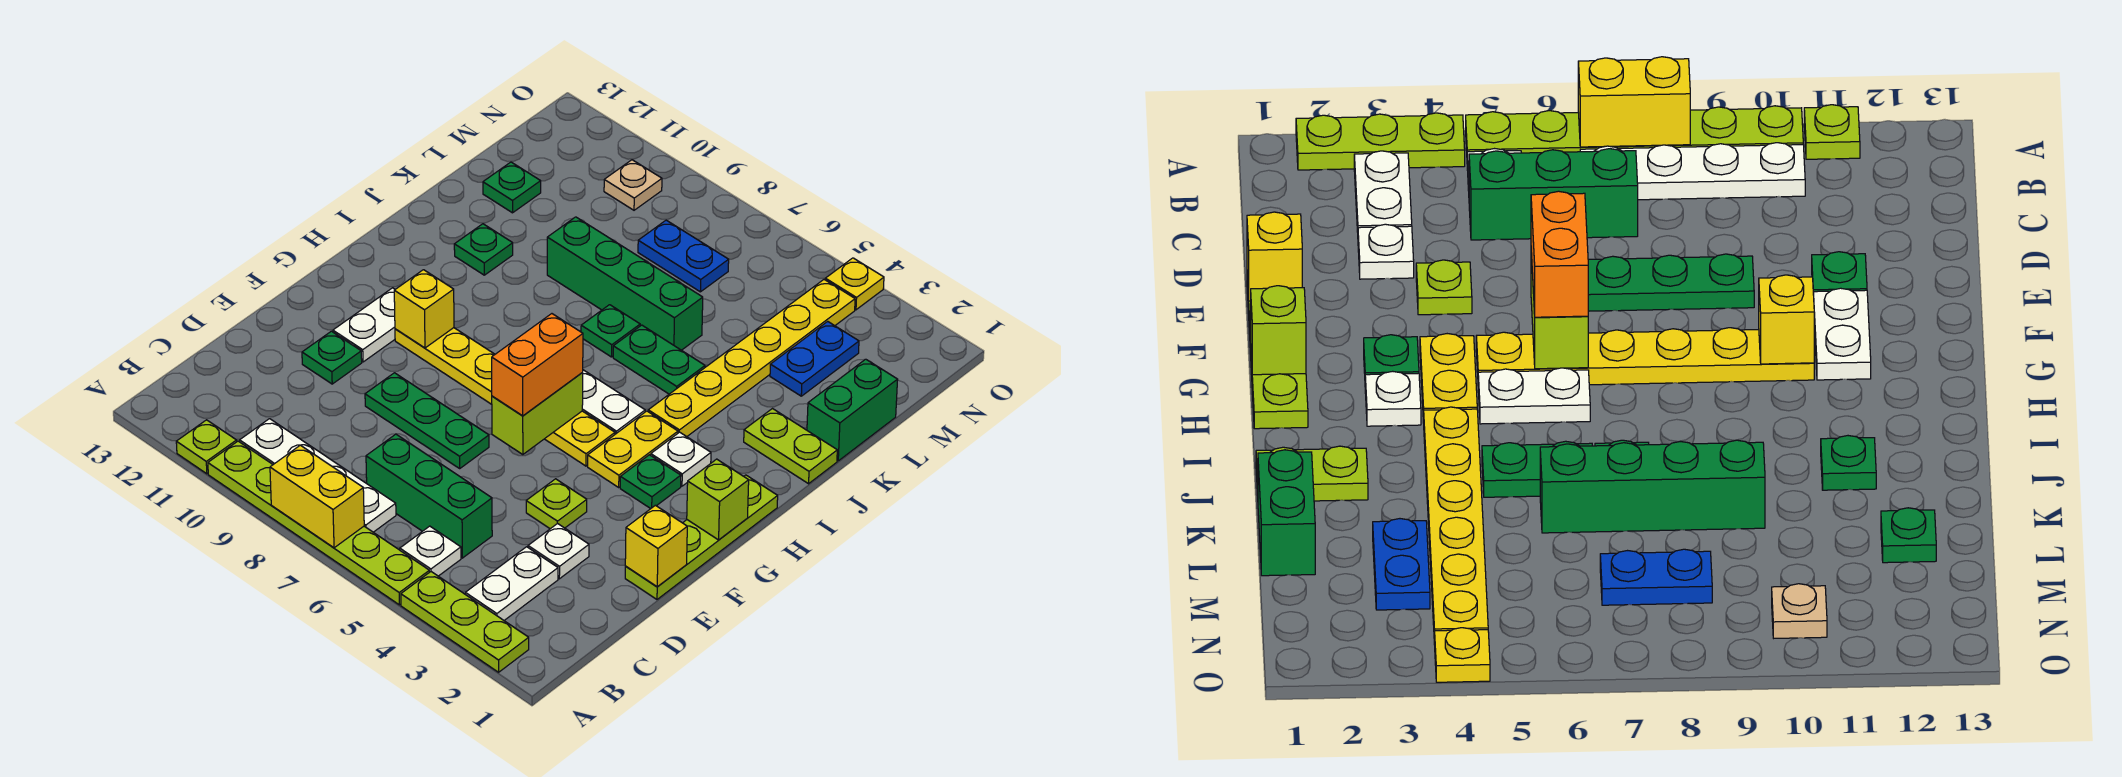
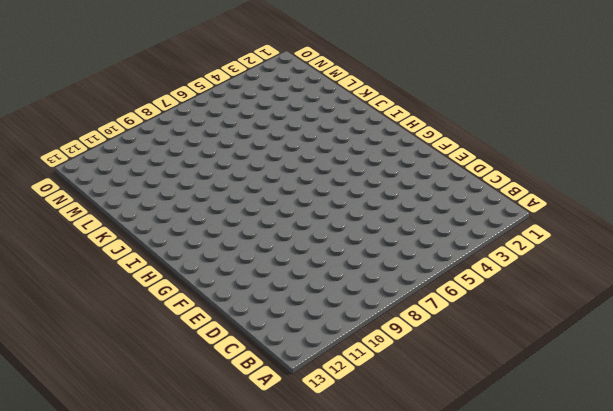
none -> lime 1x3 plate [401,572,529,672]
none -> lime 1x6 plate [208,441,429,605]
none -> lime 1x1 plate [176,420,237,474]
none -> white 1x2 plate [465,547,558,620]

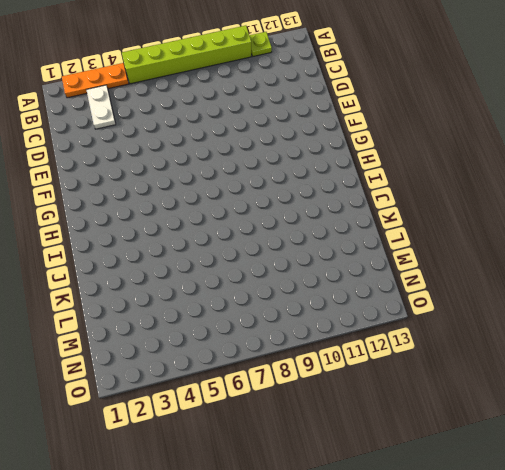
orange 1x3 plate [62,63,129,98] -> lime 1x3 plate [401,572,529,672]
lime 1x6 brick [122,25,251,84] -> lime 1x6 plate [208,441,429,605]
none -> white 1x1 plate [400,526,461,576]
none -> white 1x4 plate [240,419,396,532]
none -> green 1x3 brick [366,434,492,558]
none -> white 1x1 plate [528,523,589,579]

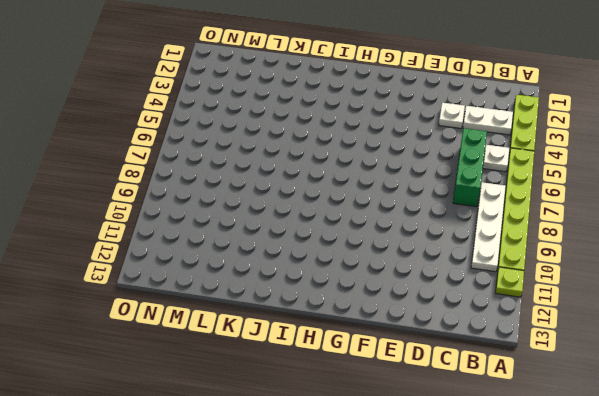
none -> lime 1x4 plate [625,475,778,599]
none -> lime 1x1 plate [526,479,587,529]
none -> green 1x3 plate [365,373,489,468]
none -> green 1x1 plate [302,331,362,384]

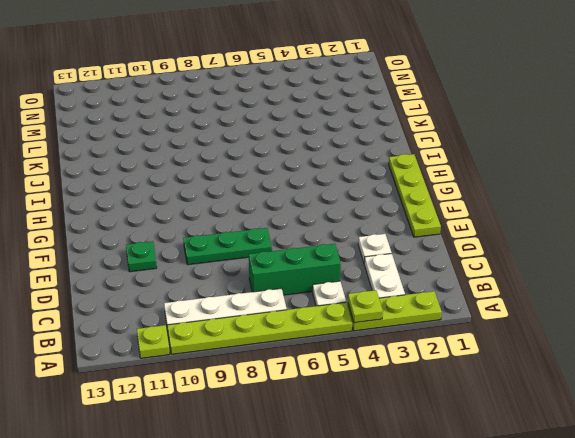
lime 1x1 plate [348,290,383,323] -> lime 1x1 plate moved to [526,479,587,529]
none -> white 1x2 plate [333,288,395,362]
none -> green 1x1 plate [620,455,681,509]
none -> yellow 1x2 plate [588,411,678,487]
none -> yellow 1x6 plate [395,328,615,466]

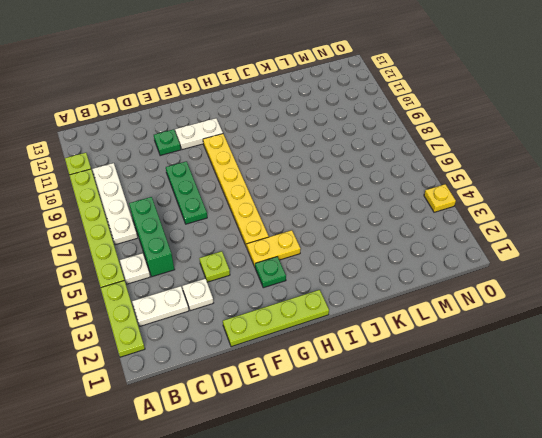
none -> white 1x1 plate [651,432,711,486]
none -> white 1x2 plate [582,370,645,434]
none -> yellow 1x6 plate [648,280,855,437]
none -> lime 1x2 plate [744,409,837,484]

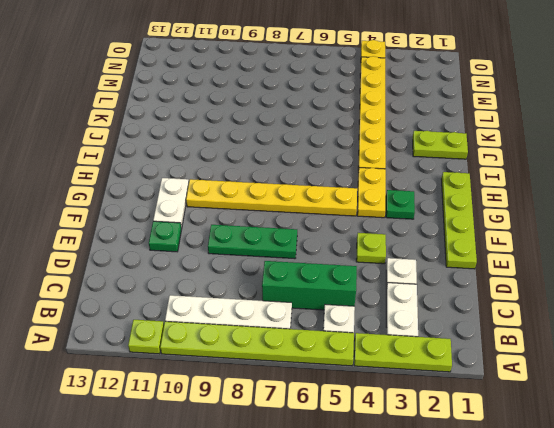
none -> white 1x1 plate [651,432,711,486]
none -> white 1x2 plate [582,370,645,434]
none -> green 1x2 plate [613,325,705,394]
none -> green 1x1 plate [581,305,640,357]

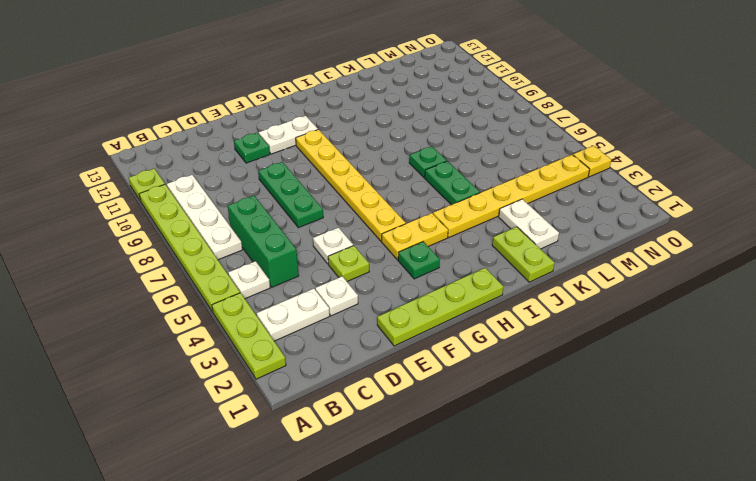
white 1x1 plate [313,228,353,264] -> white 1x1 plate moved to [651,432,711,486]
white 1x2 plate [499,199,559,249] -> white 1x2 plate moved to [582,370,645,434]
none -> green 1x1 plate [454,224,513,275]
none -> green 1x2 brick [807,359,898,461]
none -> green 1x4 brick [547,217,703,350]
none -> blue 1x2 plate [770,321,859,396]

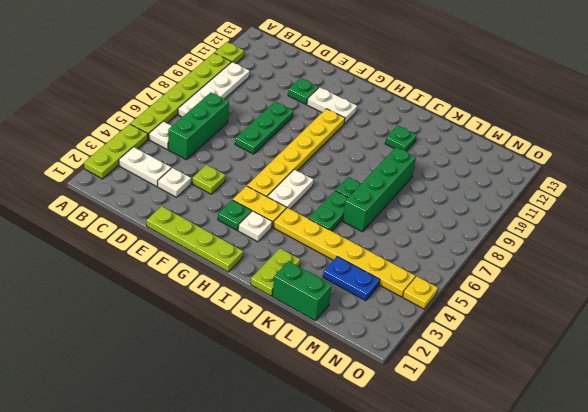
none -> green 1x1 plate [483,162,541,213]
none -> blue 1x2 plate [638,220,729,292]
none -> tan 1x1 plate [604,160,662,210]
none -> yellow 1x2 brick [270,445,364,548]

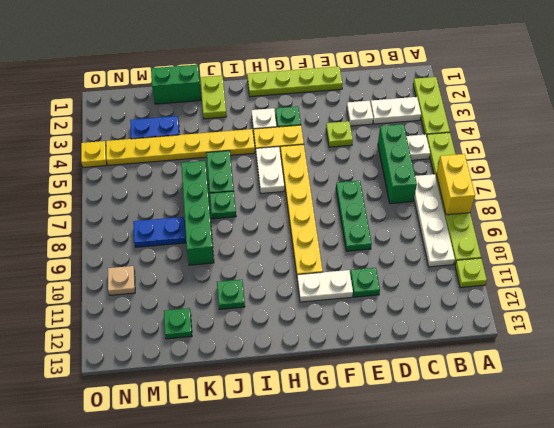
blue 1x2 plate [133,217,186,247] -> blue 1x2 plate turned to [638,220,729,292]
none -> yellow 1x1 brick [625,505,687,587]
none -> lime 1x2 brick [492,373,583,455]
none -> lime 1x1 brick [687,459,749,540]
none -> yellow 1x1 brick [394,270,454,348]

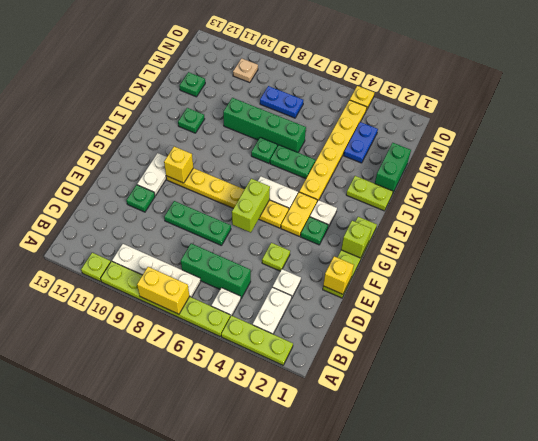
none -> orange 1x2 brick [492,314,583,416]

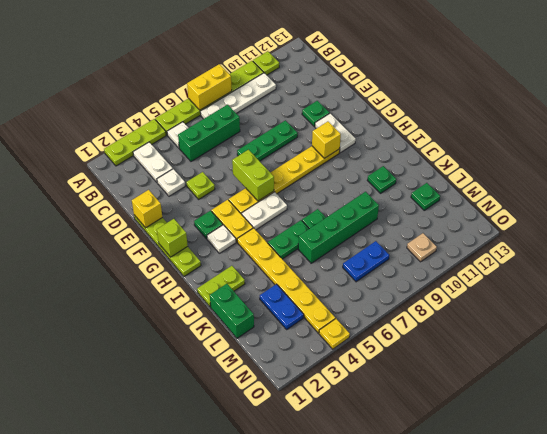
none -> orange 1x2 brick [492,314,583,416]

